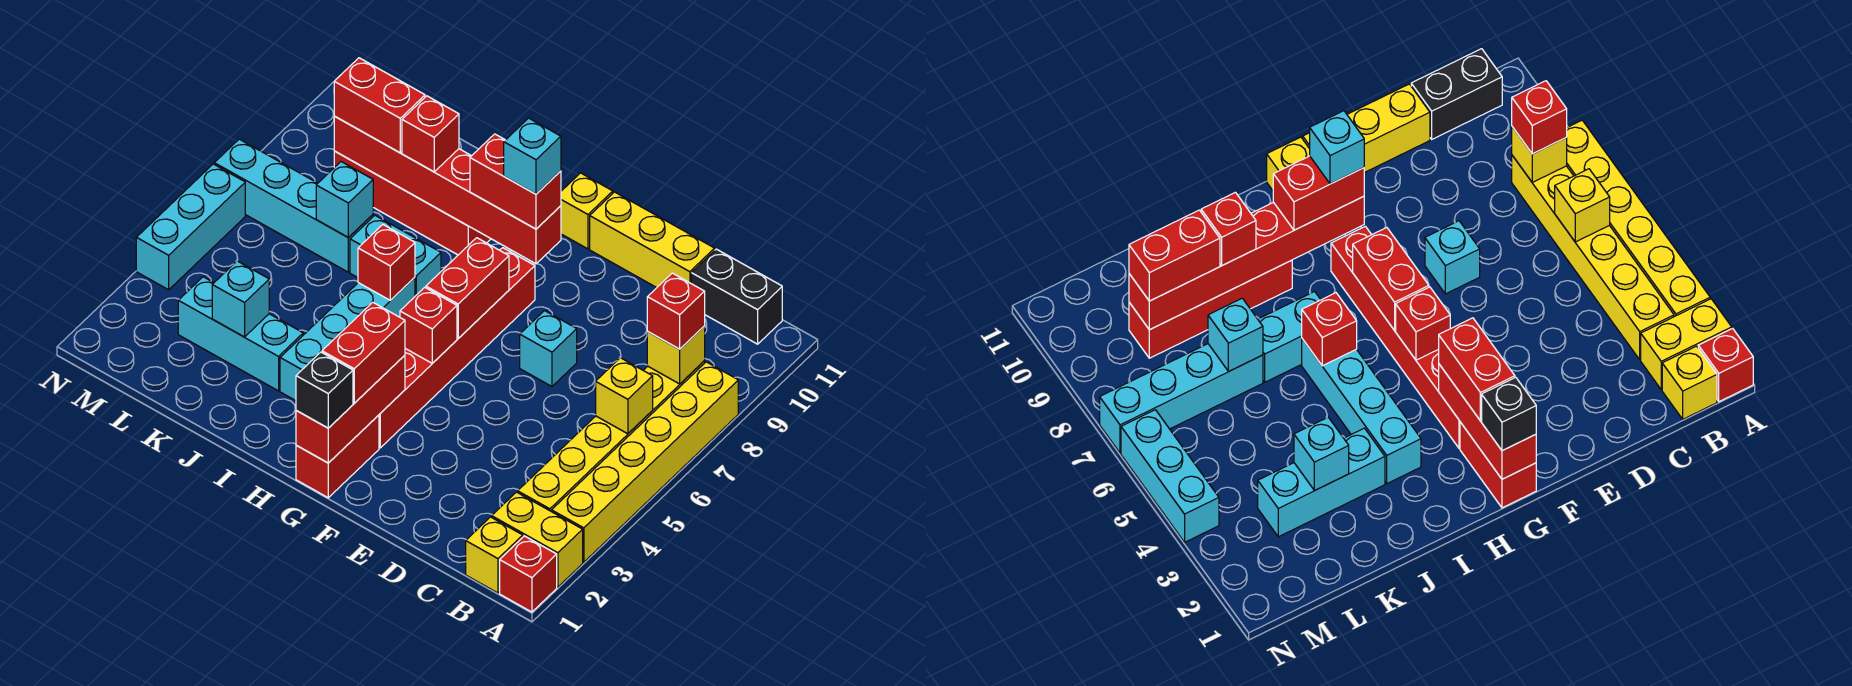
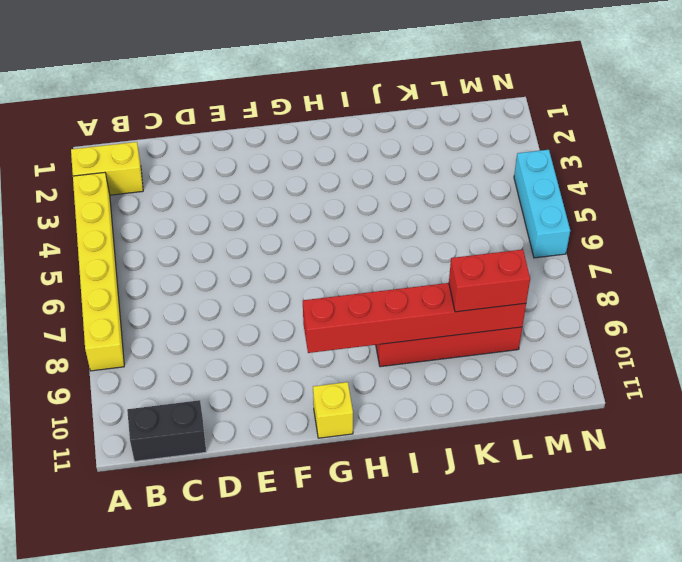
none -> red 1x1 brick [500,536,557,612]
none -> yellow 1x1 brick [466,517,523,593]
none -> yellow 1x6 brick [518,361,705,512]
none -> yellow 1x3 brick [590,192,715,288]

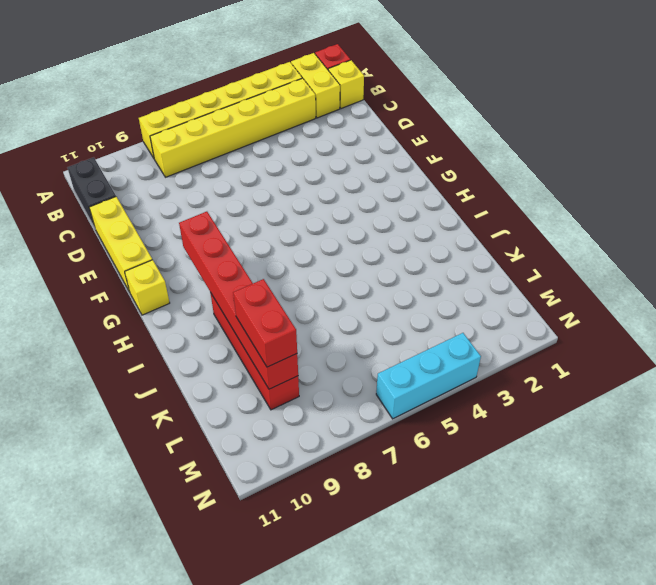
none -> cyan 1x1 brick [520,311,577,386]
none -> red 1x2 brick [296,415,379,498]
none -> red 1x6 brick [379,248,535,448]
none -> cyan 1x4 brick [280,277,415,401]

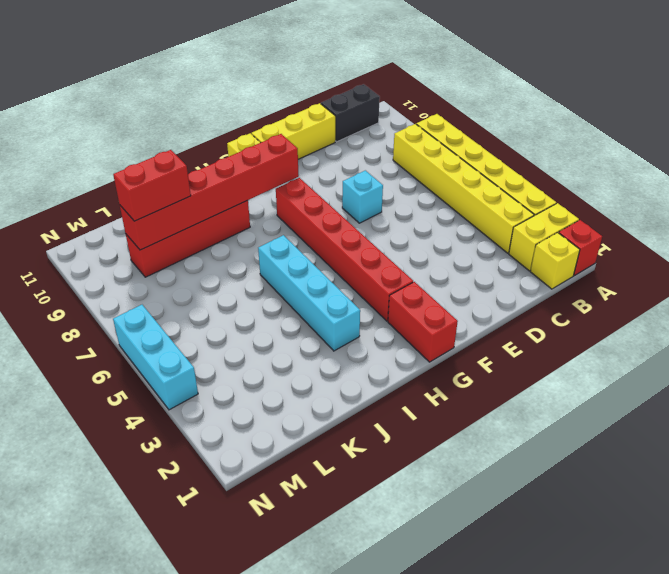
none -> cyan 1x2 brick [350,216,441,296]
none -> cyan 1x3 brick [178,277,303,391]
none -> cyan 1x4 brick [214,139,373,272]
none -> yellow 1x1 brick [596,358,653,434]

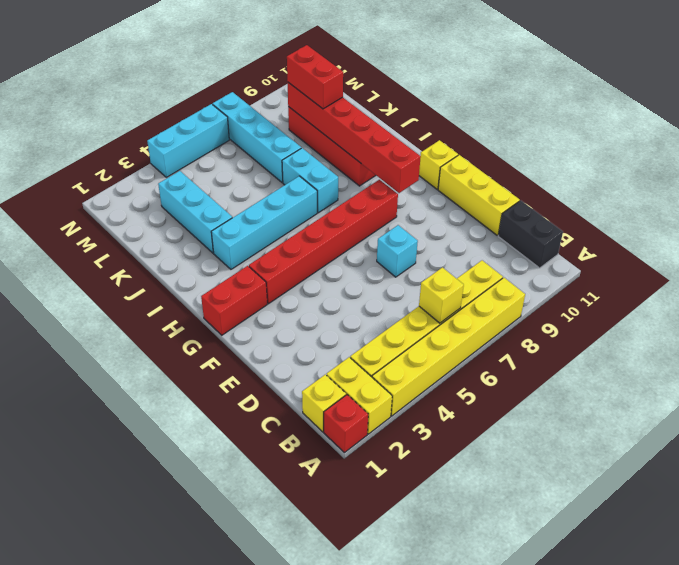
none -> yellow 1x1 brick [647,326,705,384]
none -> red 1x3 brick [296,355,405,463]
none -> red 1x1 brick [400,287,457,363]
none -> red 1x2 brick [426,238,509,338]

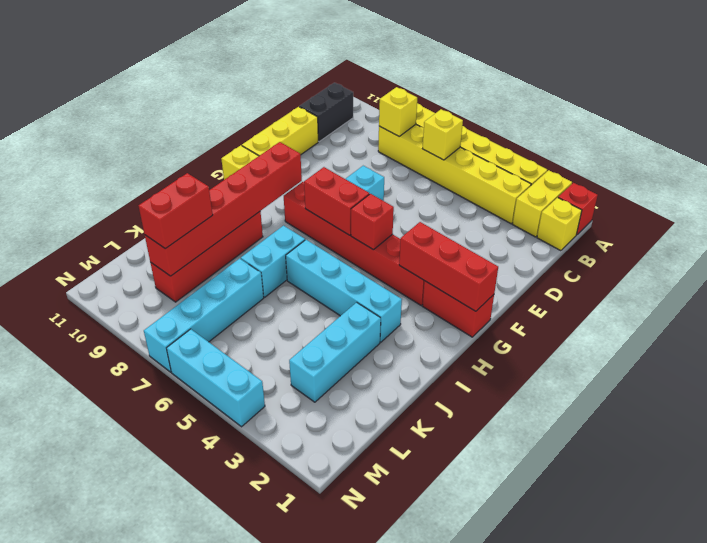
none -> red 1x1 brick [358,225,415,300]
none -> cyan 1x1 brick [212,261,269,337]
none -> cyan 1x1 brick [316,162,373,238]
none -> red 1x1 brick [647,273,705,349]

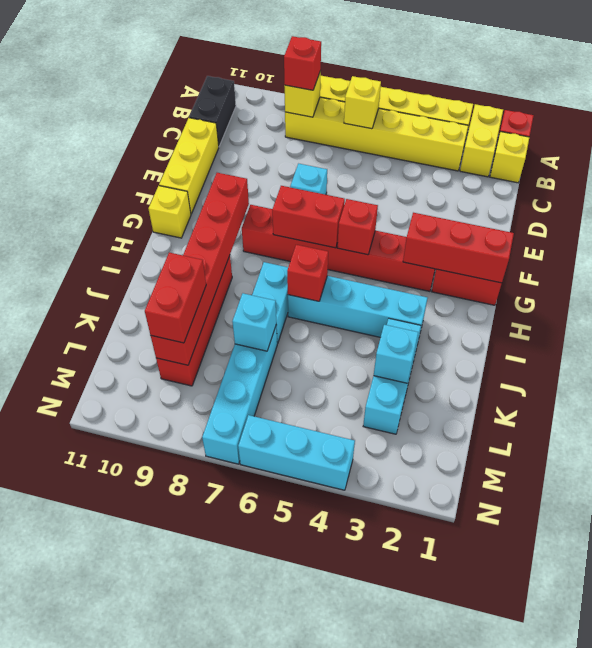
none -> black 1x1 brick [296,352,353,428]
none -> red 1x2 brick [322,302,405,403]
none -> red 1x2 brick [470,134,561,229]
none -> red 1x1 brick [402,96,459,172]

